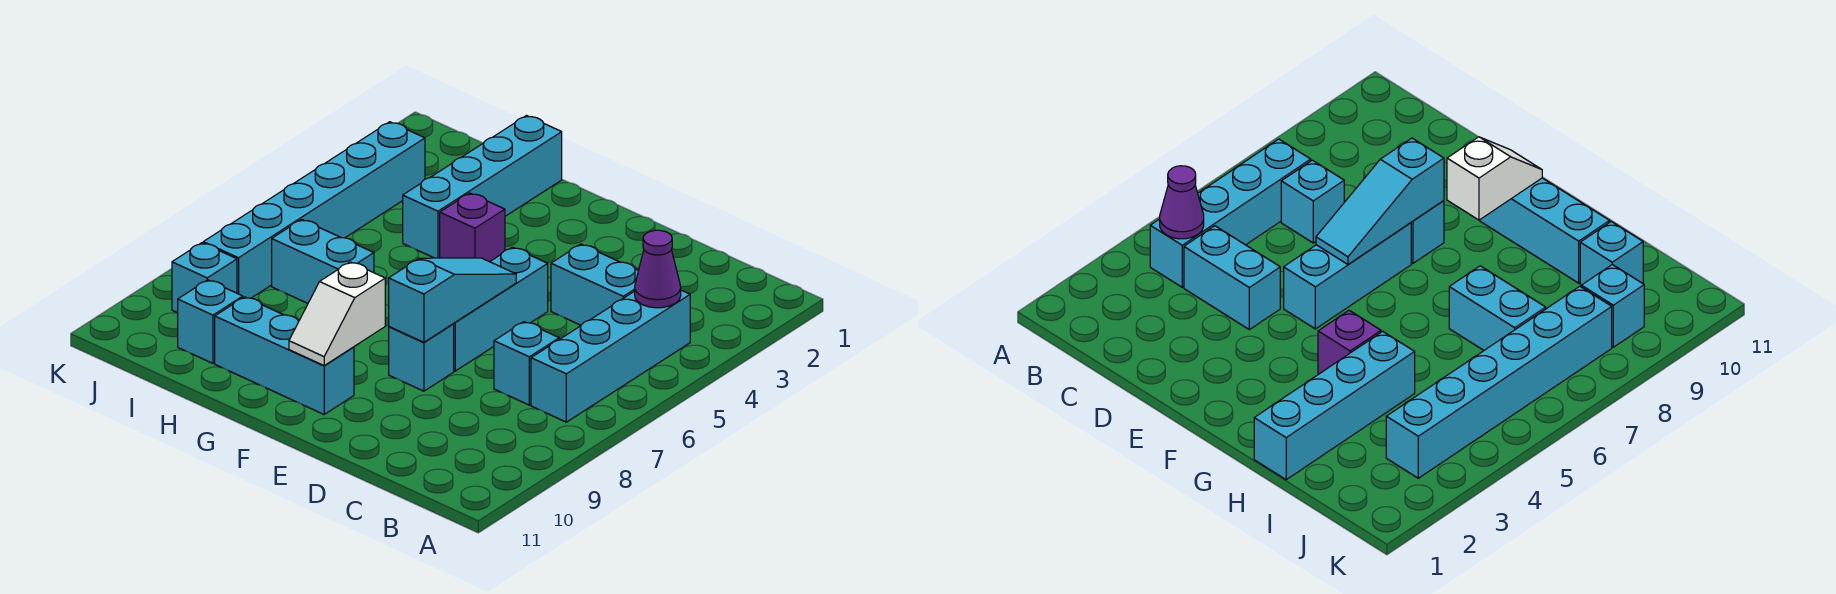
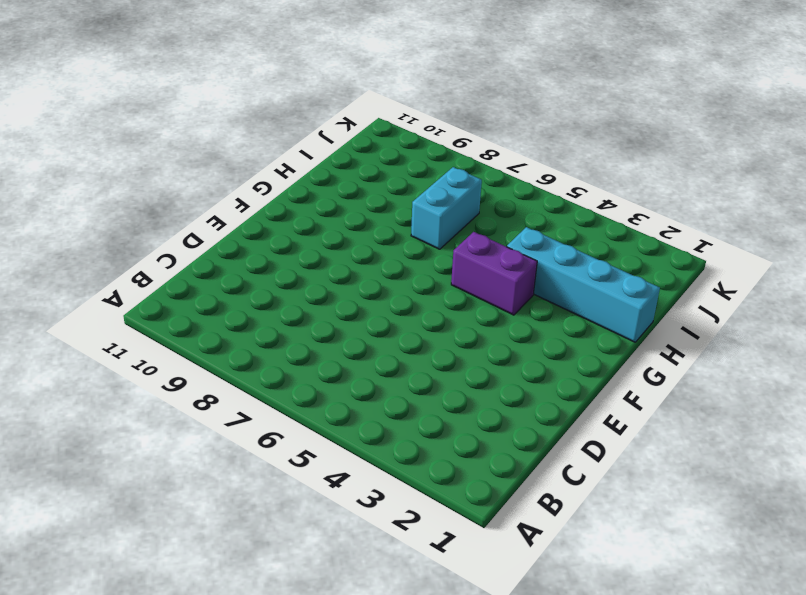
purple 1x2 brick [451,232,537,315] -> purple 1x1 brick [440,193,505,262]
none -> cyan 1x4 brick [531,290,690,422]
none -> cyan 1x2 brick [551,244,638,325]
none -> cyan 1x1 brick [494,322,559,405]

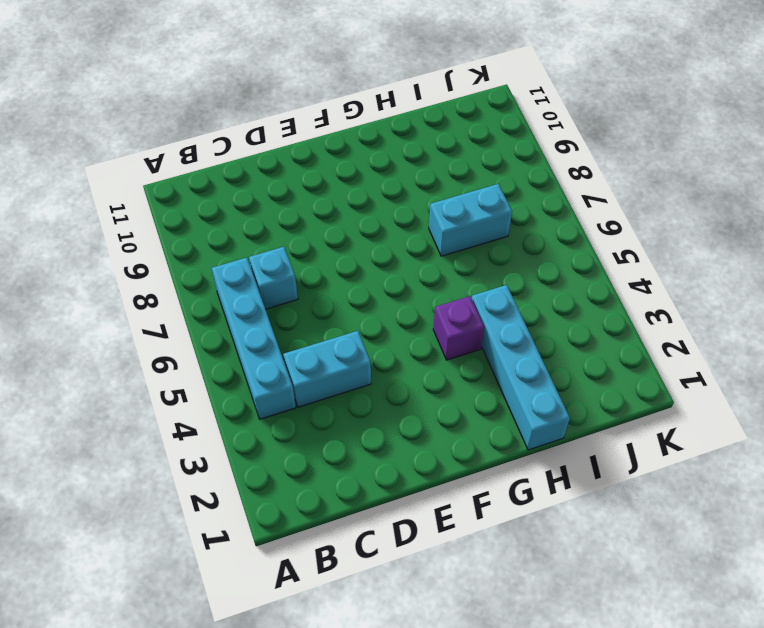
none -> cyan 1x3 brick [454,247,548,371]
none -> cyan 1x1 brick [389,324,454,391]
none -> cyan 1x3 brick [215,297,354,414]

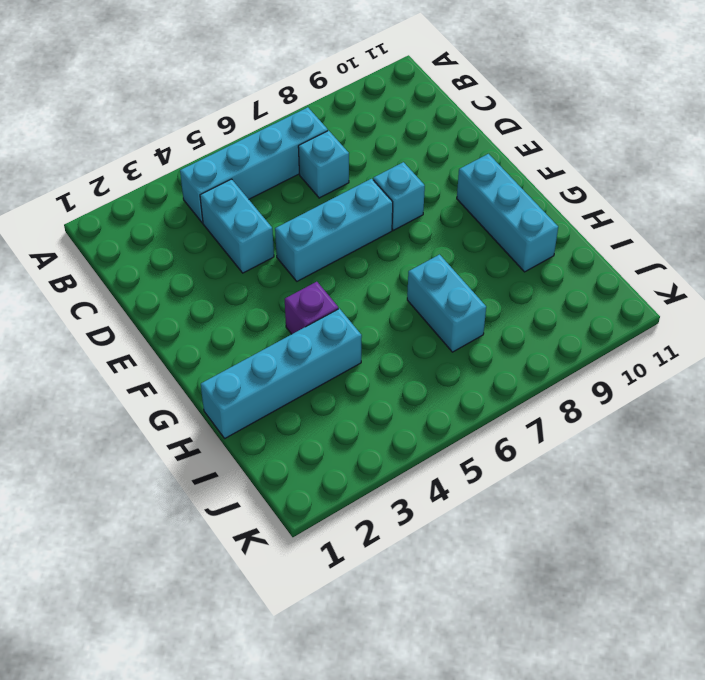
none -> cyan 1x1 brick [178,280,243,363]
none -> cyan 1x6 brick [203,122,425,298]
none -> cyan 1x1 brick [172,243,237,313]

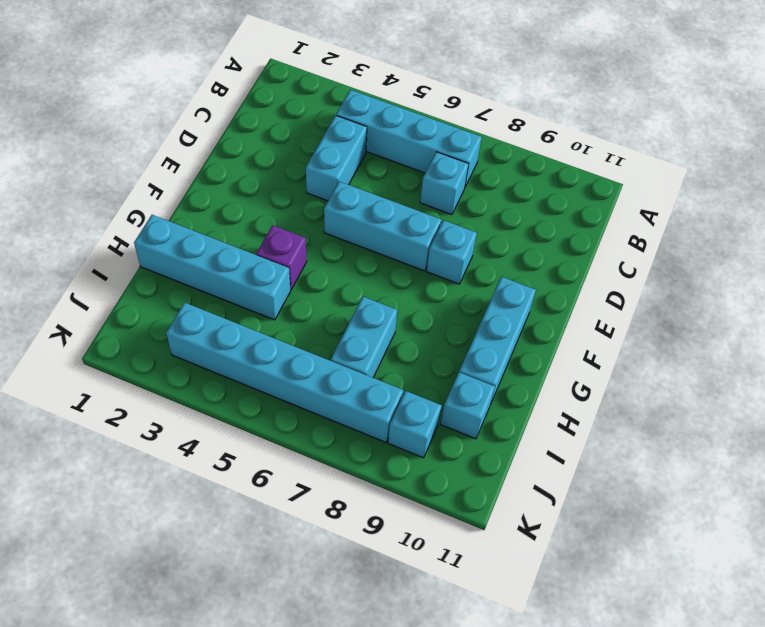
none -> purple 1x1 cone [635,230,681,308]
none -> cyan 1x3 slope [389,258,516,342]
none -> white 1x2 slope [289,262,385,365]

